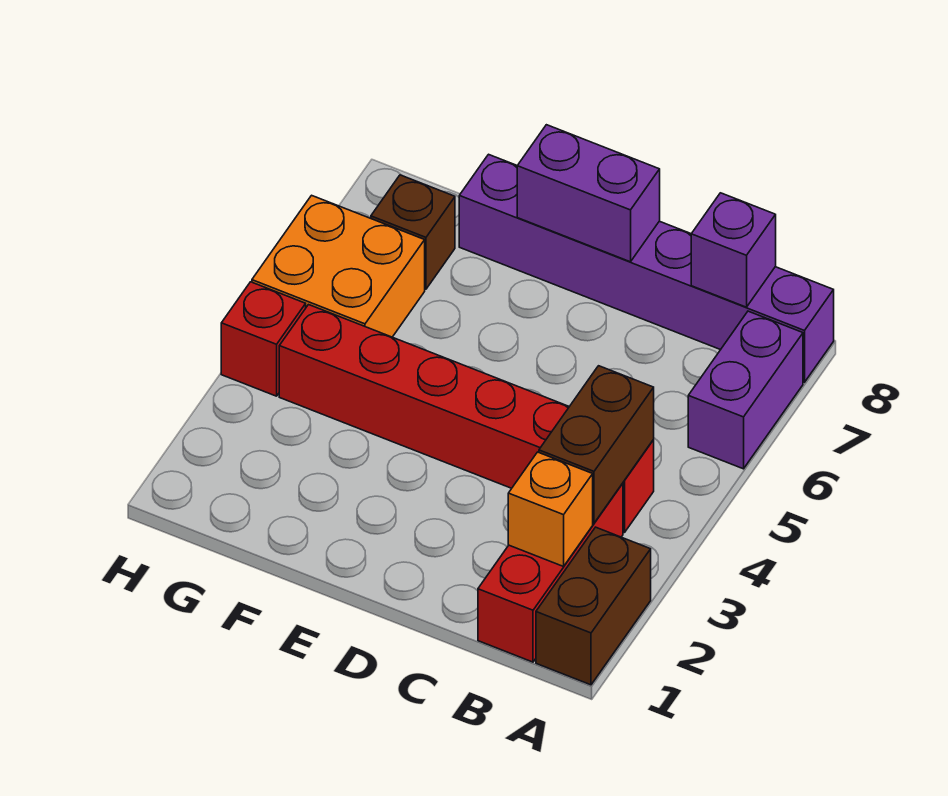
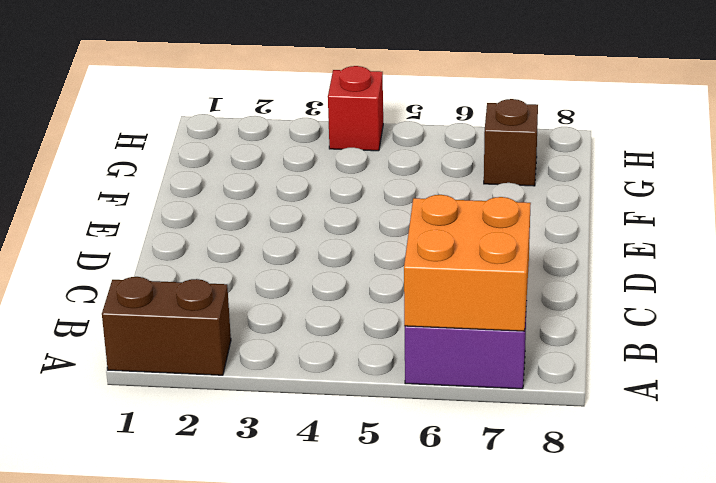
orange 2x2 brick [404,195,531,331] -> orange 2x2 brick moved to [252,195,425,337]
none -> purple 1x6 brick [459,154,834,382]
none -> red 1x3 brick [478,483,623,662]
none -> red 1x6 brick [279,305,654,533]

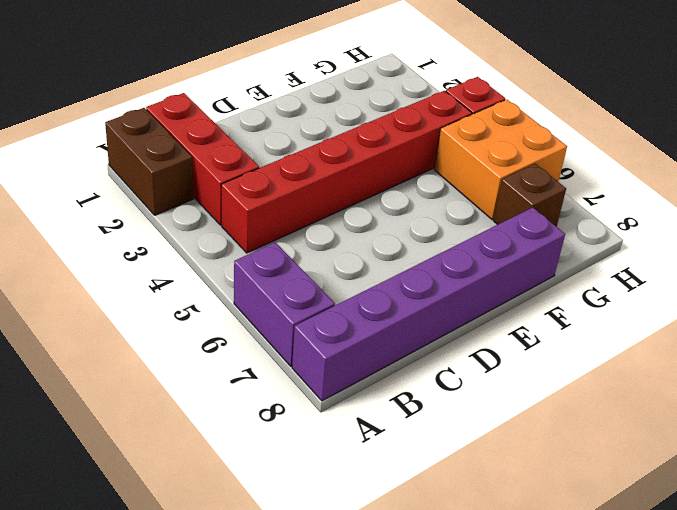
none -> orange 1x1 brick [508,452,593,566]
none -> brown 1x2 brick [539,366,654,523]
none -> purple 1x1 brick [691,193,776,307]

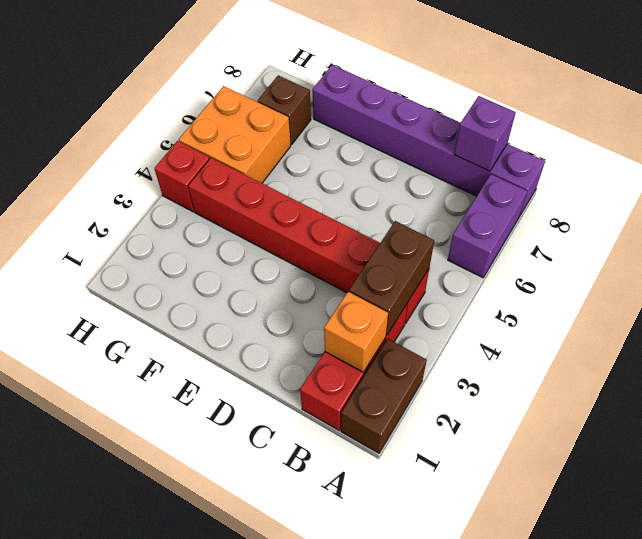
none -> purple 1x2 brick [517,125,660,262]

